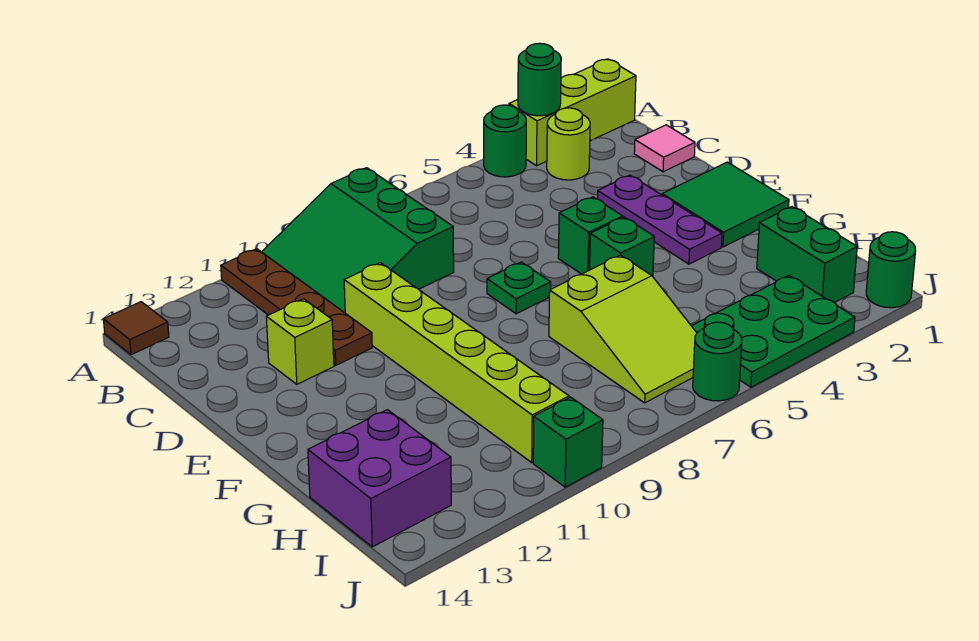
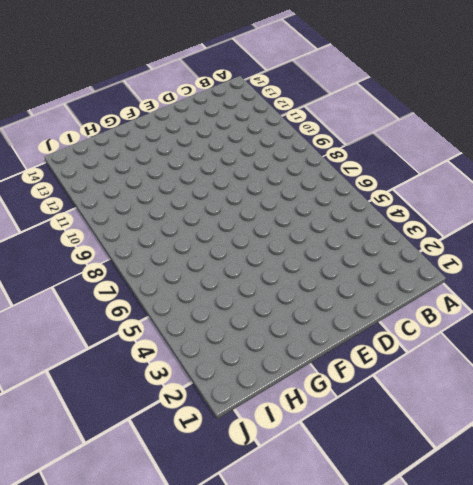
none -> lime 1x3 brick [509,59,636,166]
none -> green 1x1 round brick [484,105,526,177]
none -> green 3x3 slope [262,168,454,313]

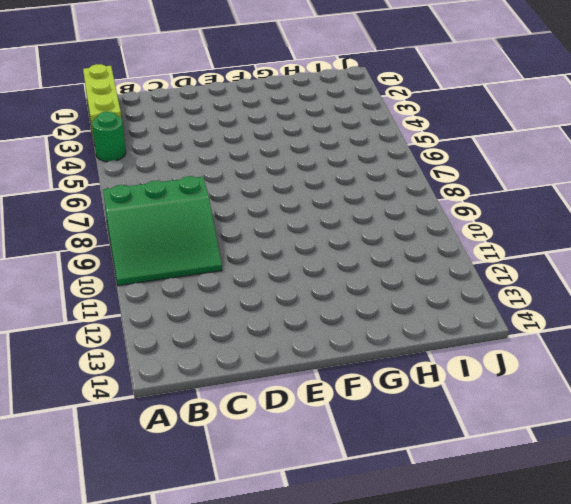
none -> brown 1x4 plate [221,249,372,365]
none -> brown 1x1 tile [103,302,169,355]
none -> lime 1x1 round brick [547,108,590,180]

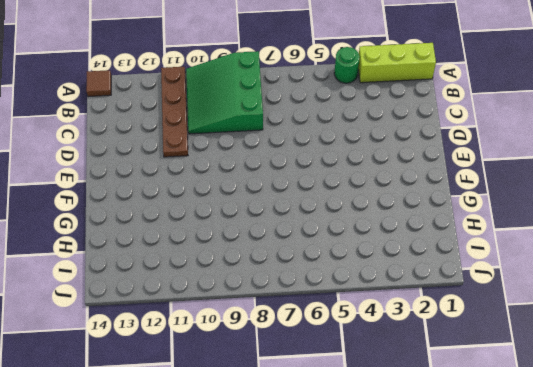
none -> lime 1x1 round brick [547,108,590,180]
none -> pink 1x1 tile [634,125,695,172]
none -> purple 1x3 plate [597,175,722,264]

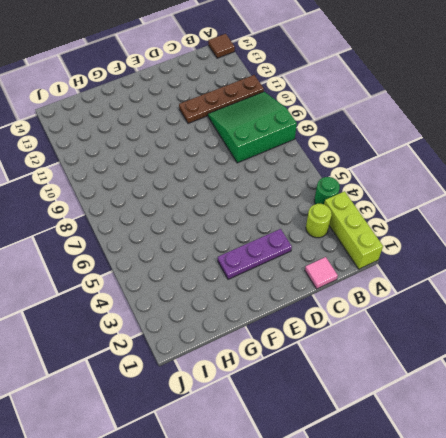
none -> lime 1x6 brick [344,263,569,462]
none -> lime 1x1 brick [266,299,334,384]
none -> green 2x2 tile [662,162,789,247]

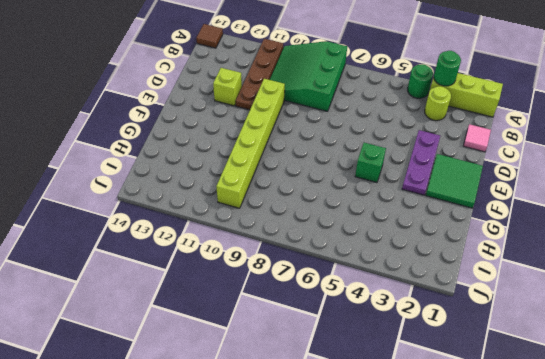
none -> green 1x1 brick [558,197,623,274]
none -> green 1x1 plate [487,262,551,314]
none -> lime 2x3 slope [549,255,697,403]

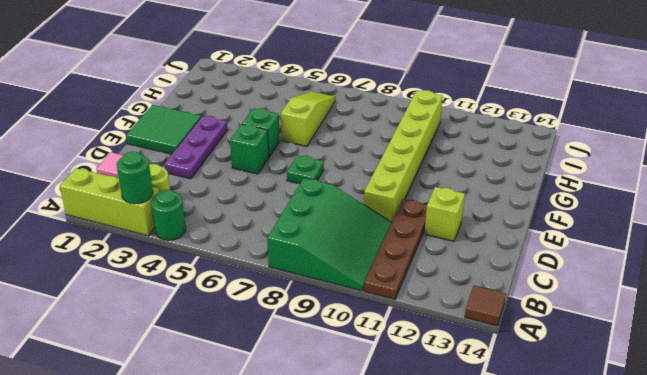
lime 1x3 slope [281,92,335,146] -> lime 2x3 slope [549,255,697,403]
none -> green 1x2 brick [757,207,857,303]
none -> purple 2x2 brick [308,410,451,547]
none -> green 2x3 plate [692,276,855,387]

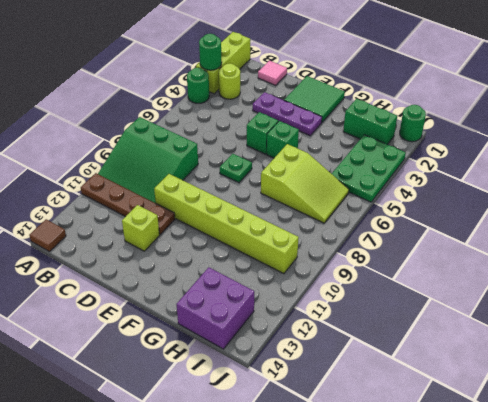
none -> green 1x1 round brick [693,322,742,401]
none -> green 1x1 brick [533,397,603,487]

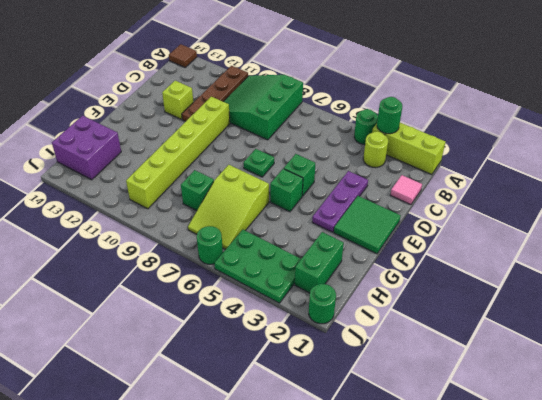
green 1x1 brick [181,170,214,211] -> green 1x1 brick moved to [533,397,603,487]

